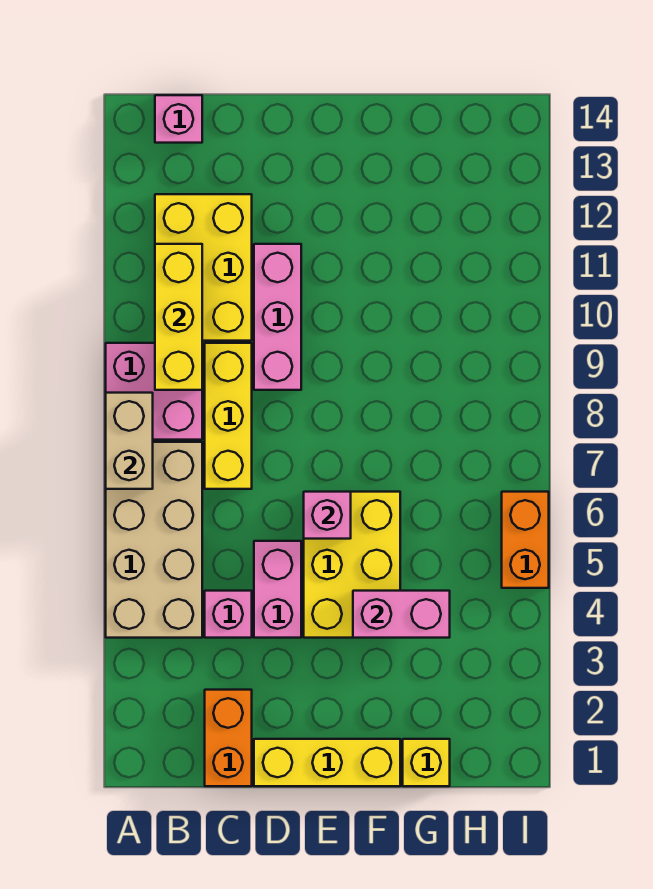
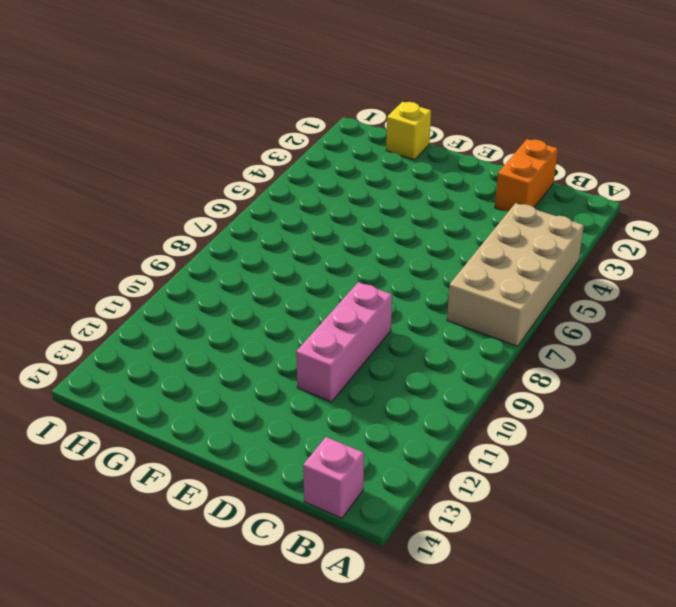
none -> pink 2x2 brick [106,343,202,440]
none -> yellow 2x3 brick [155,194,252,341]
none -> pink 1x1 brick [205,591,252,638]

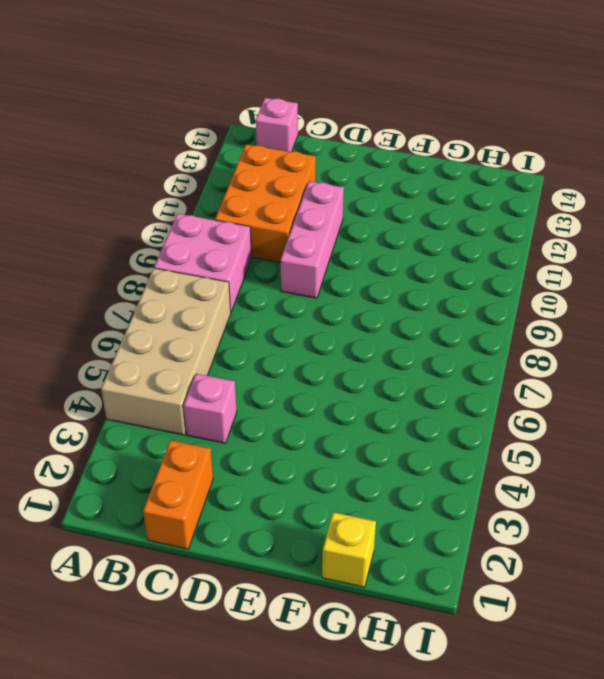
orange 2x3 brick [215,144,316,263] -> yellow 2x3 brick [155,194,252,341]
none -> yellow 1x3 brick [205,343,252,489]
none -> yellow 1x3 brick [254,739,400,786]
none -> pink 1x2 brick [254,541,301,638]

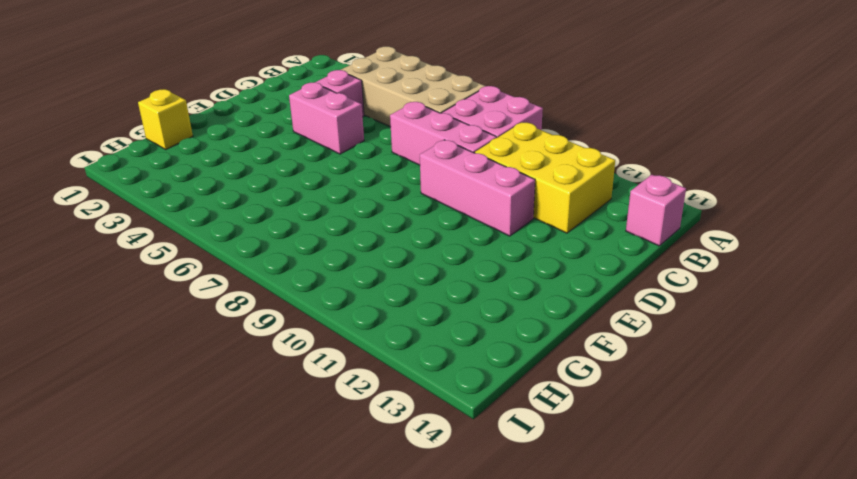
pink 1x3 brick [390,102,497,165] -> yellow 1x3 brick [205,343,252,489]
none -> orange 1x2 brick [205,690,252,786]
none -> yellow 1x3 brick [254,739,400,786]
none -> yellow 2x3 brick [304,492,400,638]

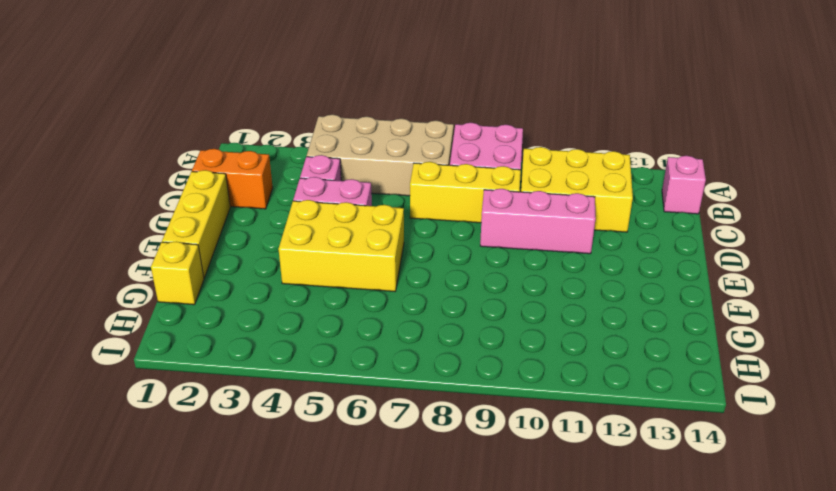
none -> orange 1x2 brick [502,492,549,588]
none -> tan 1x2 brick [106,393,153,489]
none -> yellow 1x3 brick [155,244,202,390]

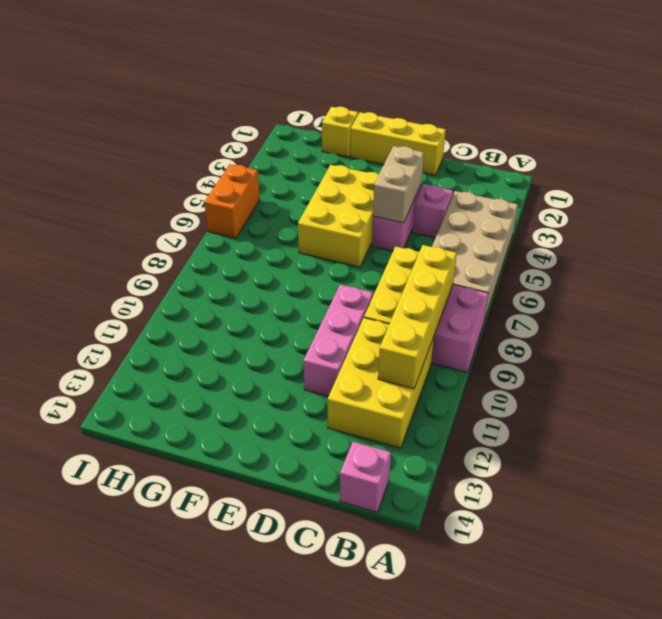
yellow 1x4 brick [378,245,457,389] -> yellow 1x3 brick [155,244,202,390]
tan 1x2 brick [373,146,424,223] -> tan 1x2 brick moved to [106,393,153,489]
none -> orange 1x2 brick [205,690,252,786]
none -> pink 1x1 brick [304,492,351,539]
none -> pink 1x2 brick [353,591,450,638]

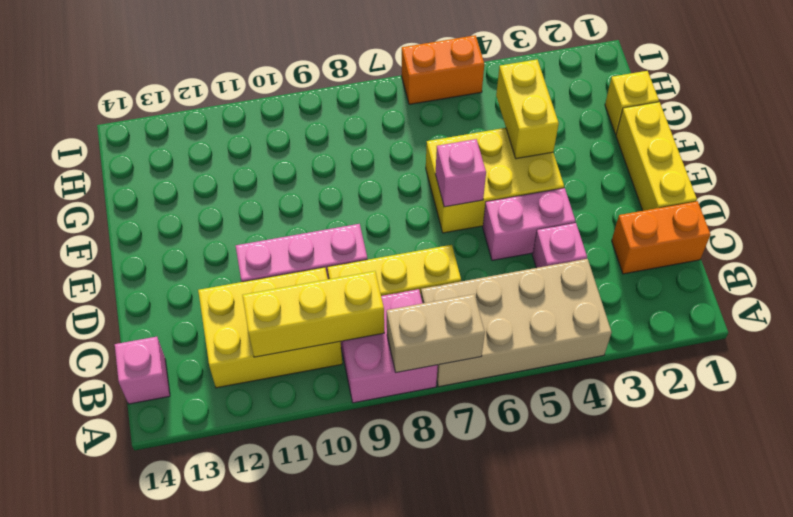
yellow 1x2 brick [496,60,559,159] -> pink 1x2 brick [353,591,450,638]

